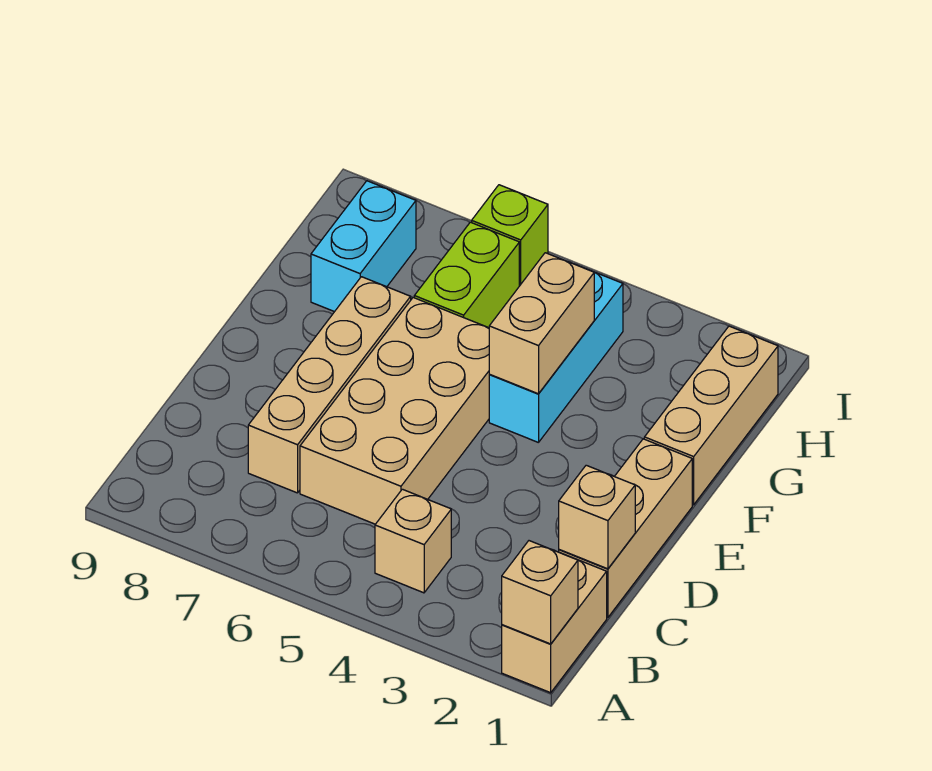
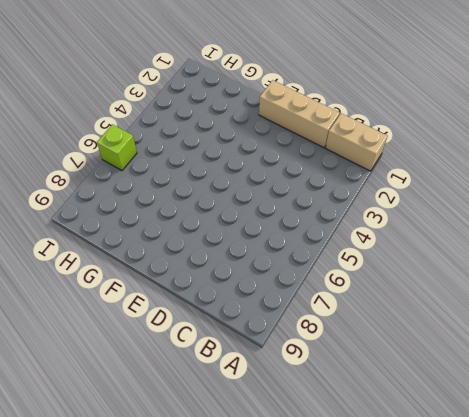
none -> tan 1x1 brick [375,489,451,593]
none -> tan 2x4 brick [300,298,489,524]
none -> tan 1x4 brick [248,277,411,493]

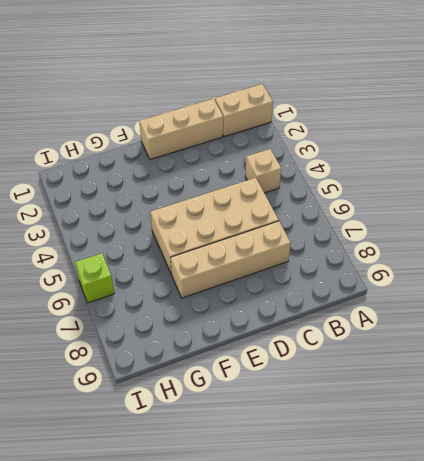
none -> tan 1x3 brick [644,326,778,505]
none -> cyan 1x3 brick [489,272,623,443]
none -> lime 1x2 brick [414,222,519,328]

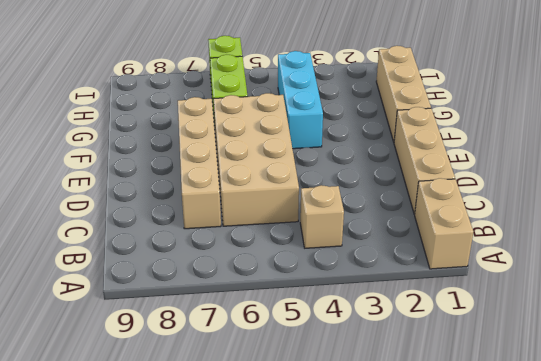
none -> cyan 1x2 brick [311,181,416,312]
none -> tan 1x1 brick [502,541,578,644]
none -> tan 1x1 brick [559,465,635,569]

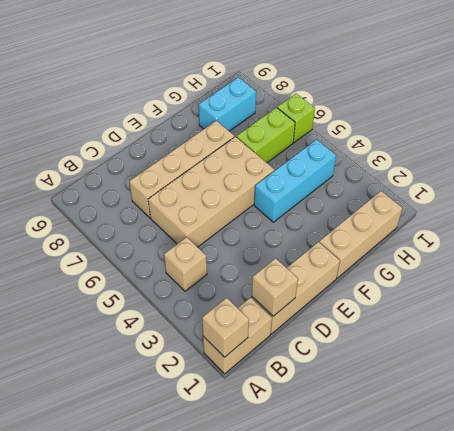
none -> tan 1x2 brick [489,253,594,394]

